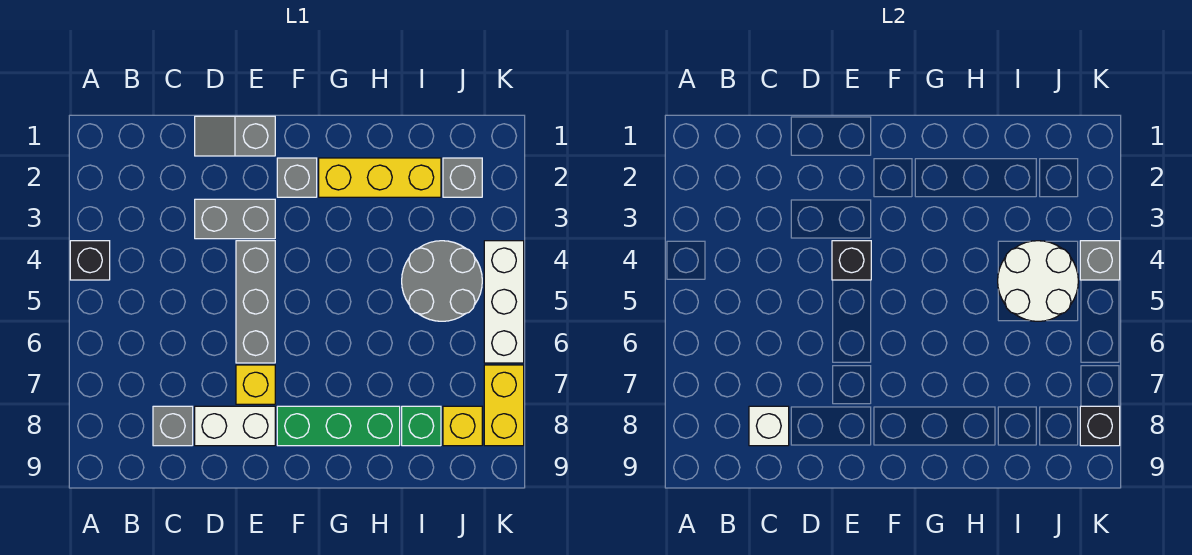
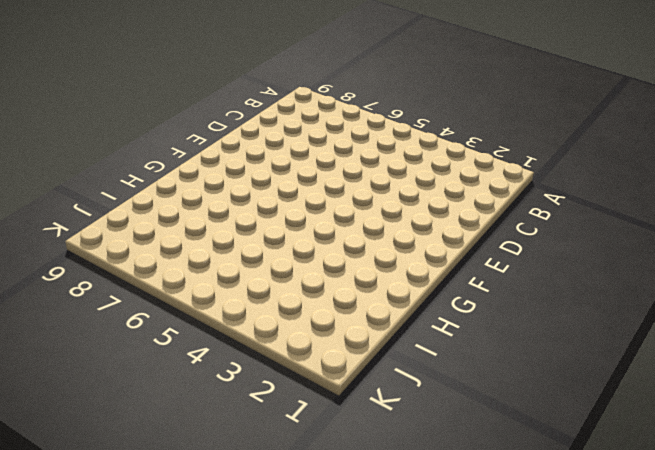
none -> black 1x1 brick [70,241,110,280]
none -> grey 1x1 brick [153,406,193,446]
none -> grey 1x2 slope [195,116,275,156]

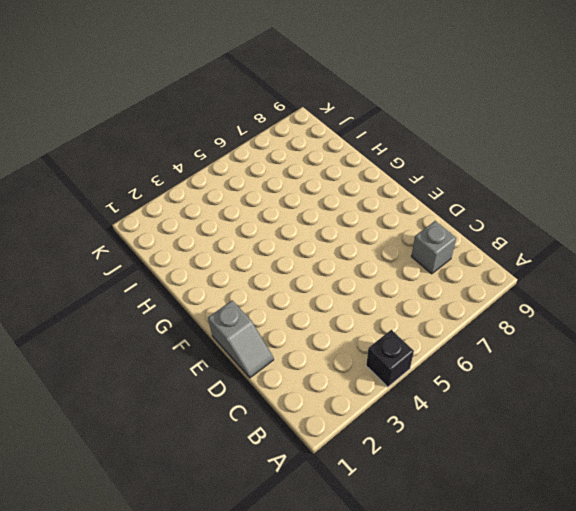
none -> grey 1x2 brick [195,199,275,239]
none -> white 1x2 brick [195,406,275,446]
none -> grey 1x3 brick [236,241,275,363]

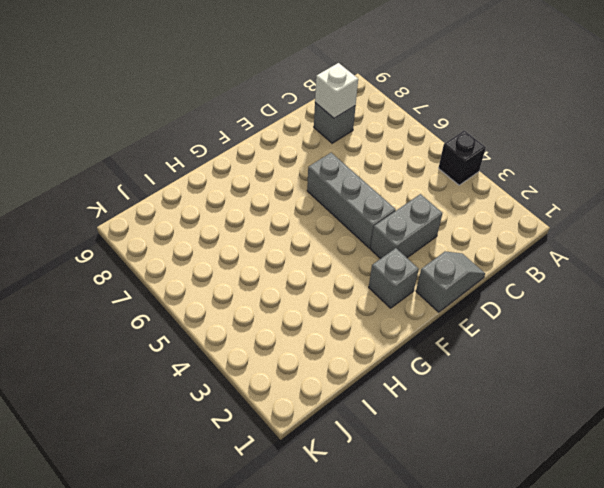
none -> white 1x2 brick [195,406,275,446]
none -> yellow 1x1 brick [236,365,275,404]
none -> green 1x3 brick [277,406,400,446]

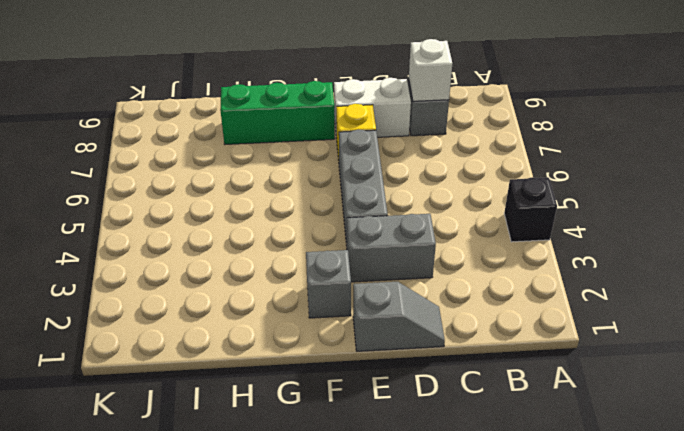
none -> yellow 1x3 brick [319,158,441,197]
none -> grey 2x2 round brick [402,241,482,321]
none -> green 1x1 brick [402,406,441,446]

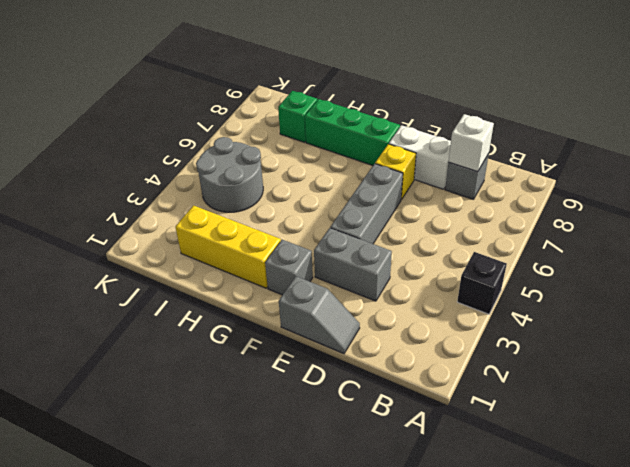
none -> grey 1x1 brick [443,158,482,197]
none -> yellow 1x1 brick [443,406,482,446]
none -> white 1x3 brick [484,241,524,363]

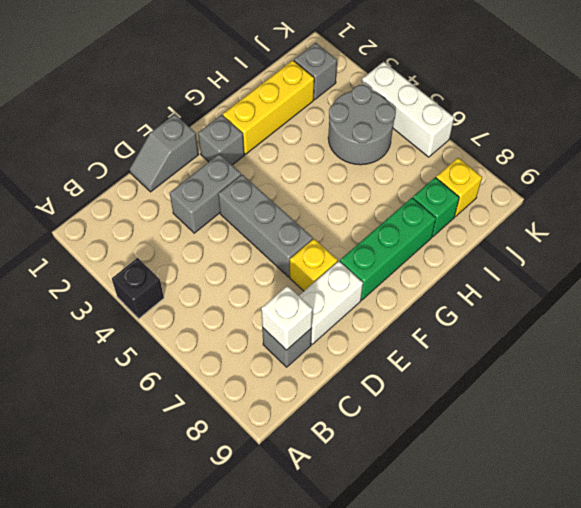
none -> yellow 1x2 brick [484,365,524,446]
none -> black 1x1 brick [832,241,871,280]
none -> white 2x2 round brick [998,241,1078,321]

